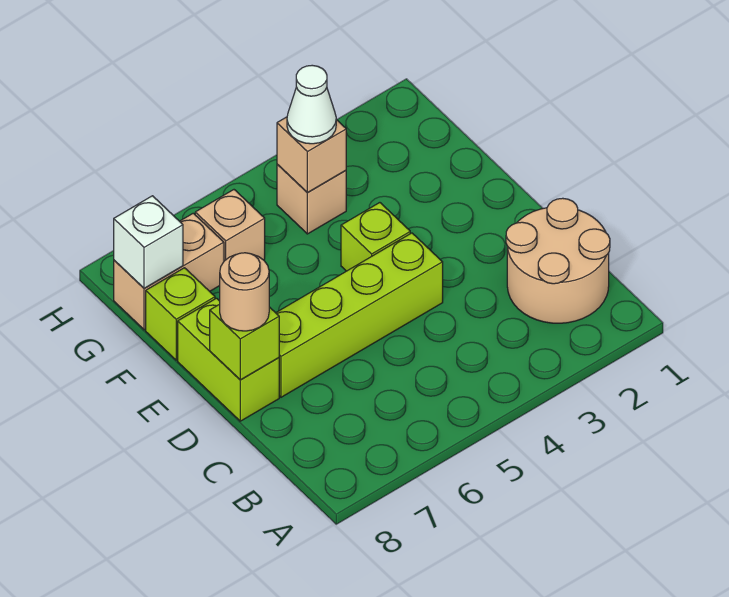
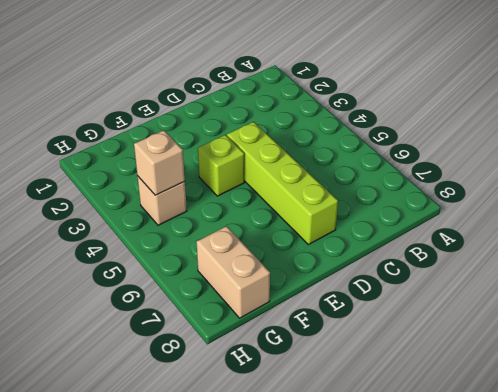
none -> tan 2x2 round brick [506,198,610,323]
none -> lime 1x2 brick [178,298,279,421]
none -> lime 1x1 brick [146,268,215,360]

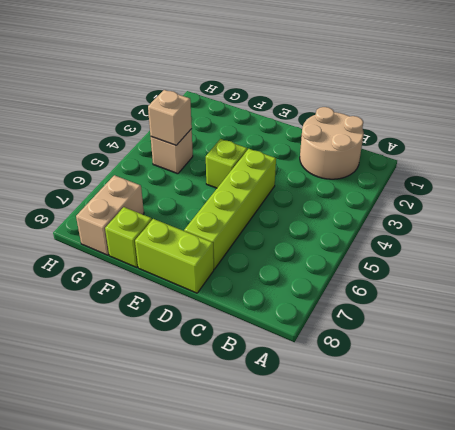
none -> tan 1x1 brick [195,190,265,261]
none -> lime 1x1 brick [210,304,279,380]
none -> white 1x1 brick [114,196,183,288]

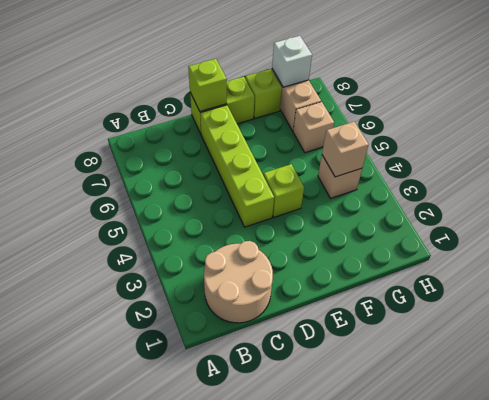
none -> tan 1x1 round brick [220,253,269,331]
none -> white 1x1 cone [287,65,336,144]

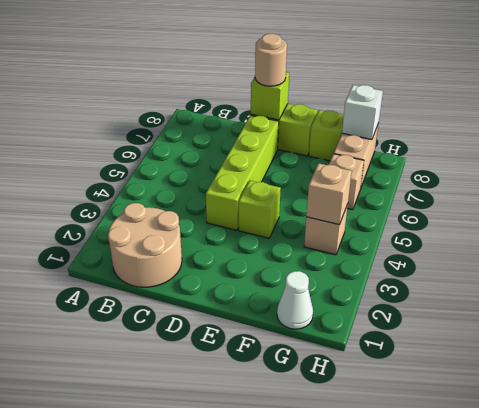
white 1x1 cone [277,271,313,329] -> white 1x1 cone moved to [287,65,336,144]

